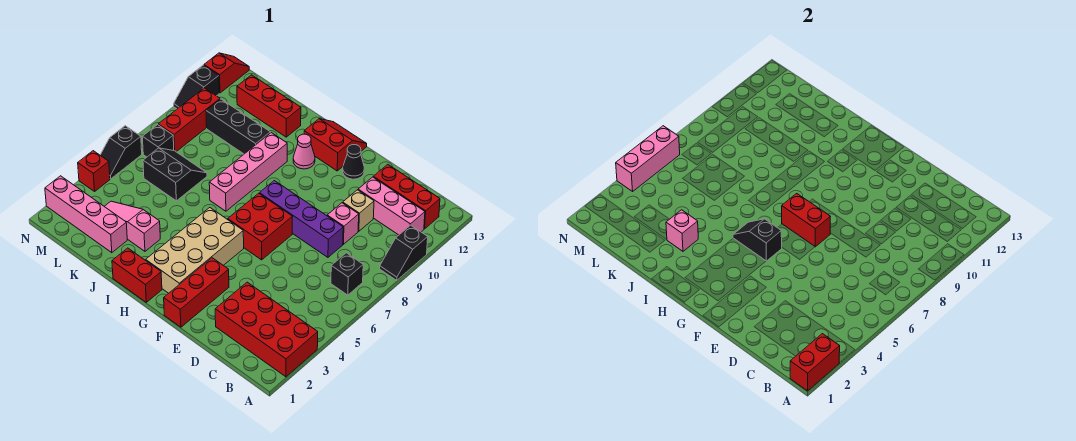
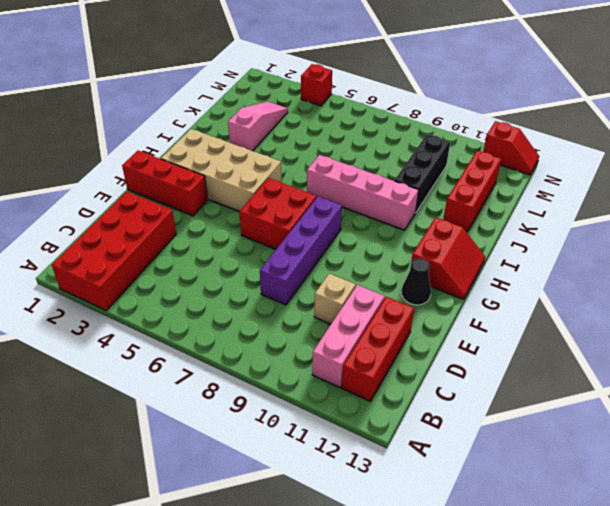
none -> black 1x2 slope [380,225,428,280]
none -> black 1x1 brick [331,253,363,295]
none -> pink 1x1 brick [327,203,359,244]
none -> red 1x2 brick [112,248,162,302]

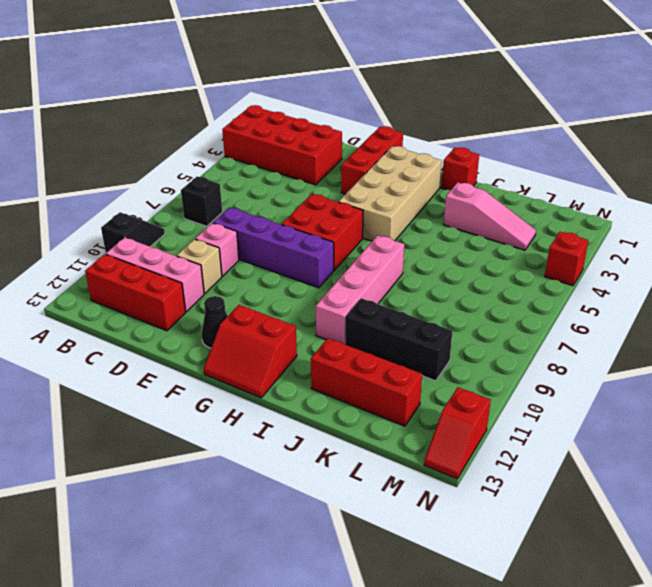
red 1x1 brick [441,147,479,190] -> red 1x2 brick [112,248,162,302]
none -> pink 1x1 cone [293,134,315,169]
none -> pink 1x4 brick [45,176,127,253]
none -> black 2x2 slope [143,148,207,201]
none -> black 1x1 brick [142,125,174,157]

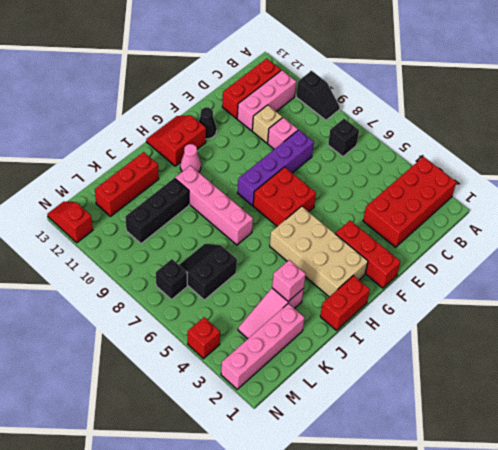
none -> red 1x3 brick [158,88,220,152]
none -> black 1x2 slope [100,126,142,179]
none -> black 1x2 slope [174,65,219,109]
none -> red 1x2 brick [790,334,840,391]

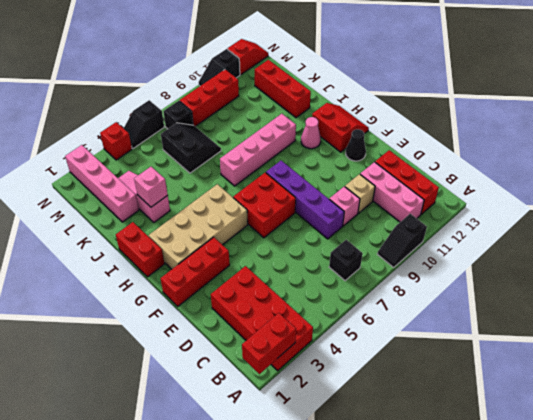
none -> black 1x3 brick [206,99,270,154]
none -> red 1x2 brick [782,193,830,247]
none -> black 1x2 slope [733,219,782,261]
none -> pink 1x3 brick [616,126,680,191]

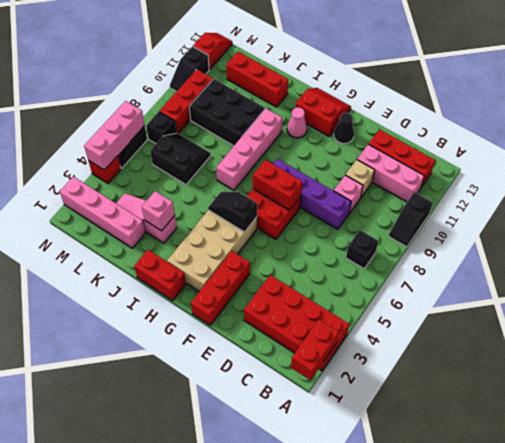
black 2x3 brick [189,79,265,146] -> black 1x3 brick [206,99,270,154]

